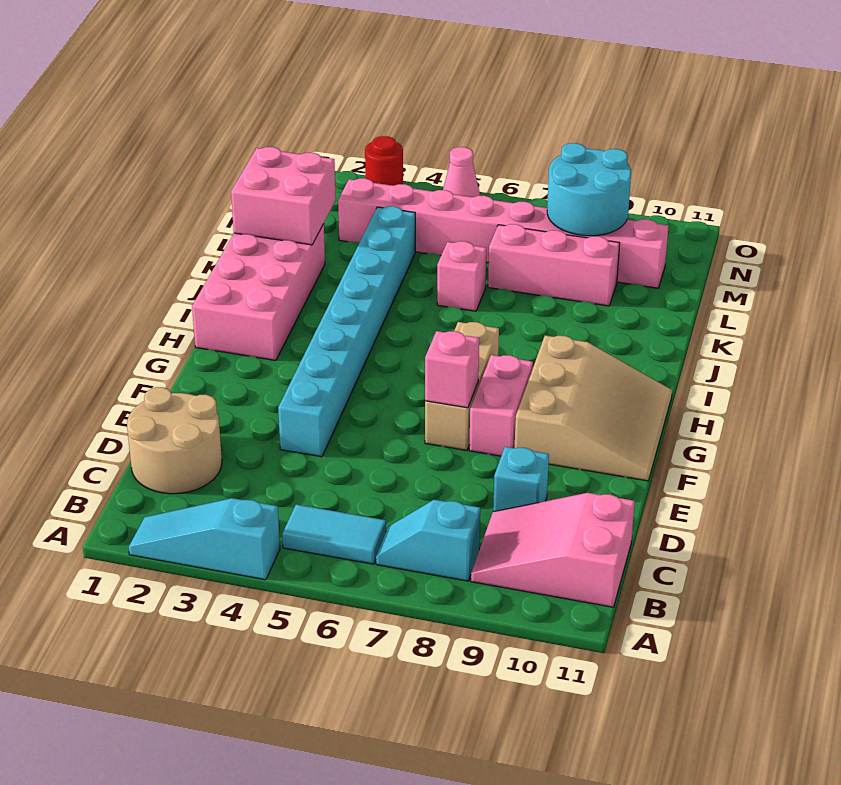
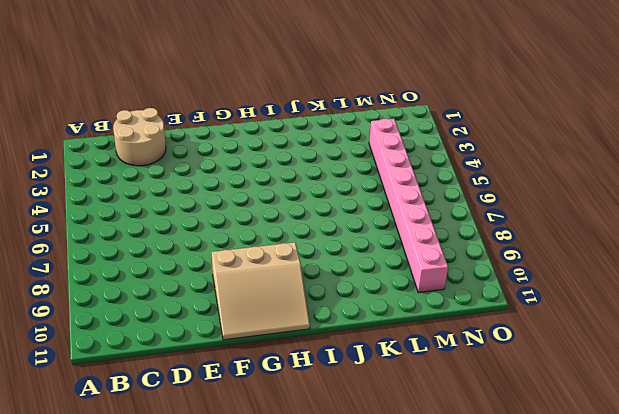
none -> cyan 1x3 slope [129,498,280,580]
none -> cyan 1x2 tile [282,504,386,564]
none -> cyan 1x2 slope [376,500,480,581]

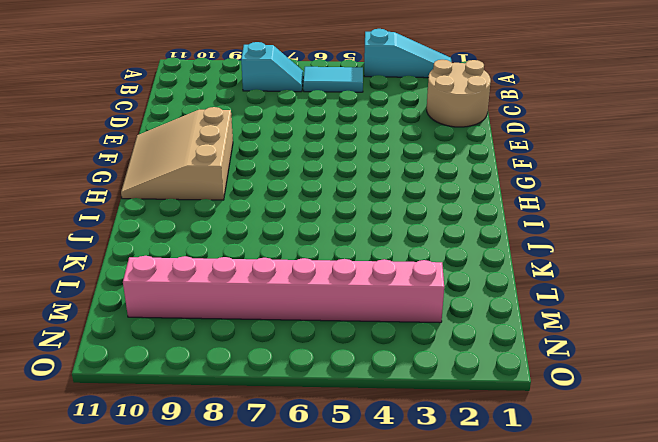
none -> pink 2x3 slope [471,493,635,607]
none -> cyan 1x1 brick [493,447,549,512]
none -> cyan 1x8 brick [278,206,415,457]

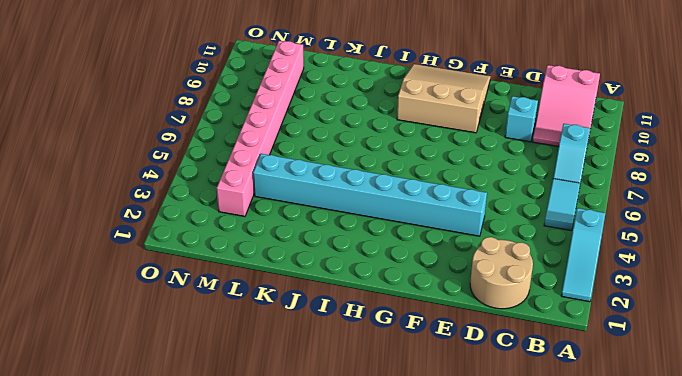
none -> tan 1x3 brick [425,322,499,450]
none -> pink 1x2 brick [469,355,533,456]
none -> pink 2x4 brick [192,224,325,360]

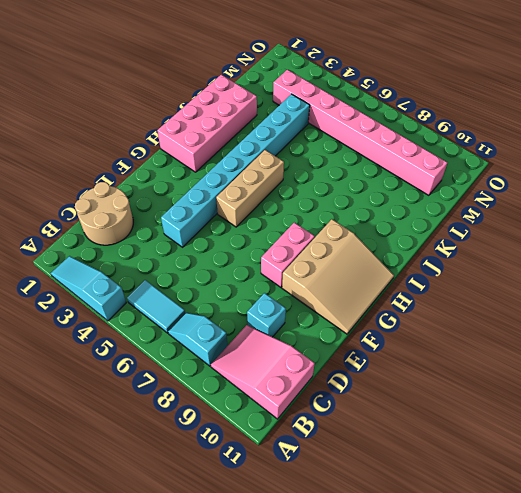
tan 1x3 brick [216,150,284,227] -> tan 1x3 brick moved to [425,322,499,450]
none -> pink 1x1 brick [437,241,486,311]
none -> pink 1x3 brick [488,224,620,306]
none -> red 1x1 round brick [365,136,403,186]

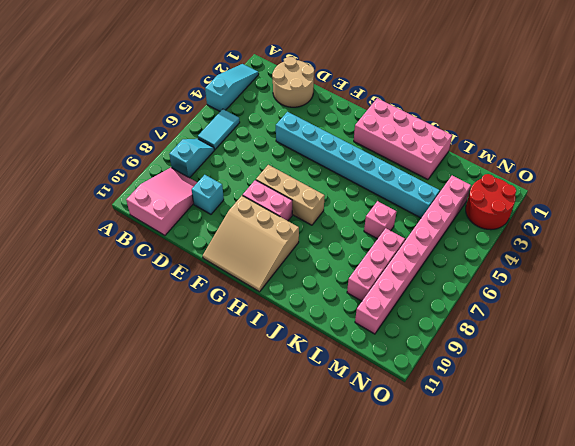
red 2x2 round brick [466,174,516,230] -> red 1x1 round brick [365,136,403,186]
none -> pink 1x1 cone [443,147,480,197]
none -> pink 1x1 brick [425,331,479,408]
none -> pink 2x2 brick [231,147,336,245]

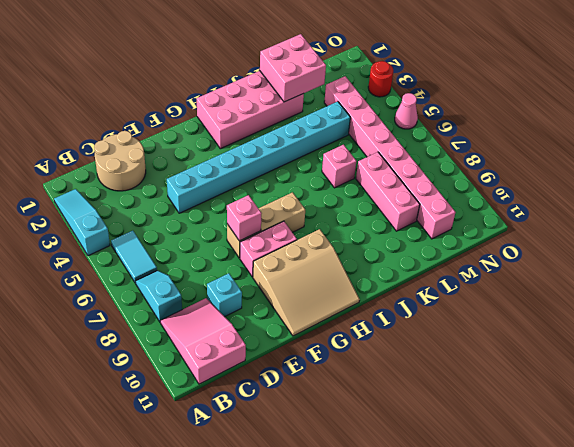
none -> cyan 2x2 round brick [547,143,631,236]

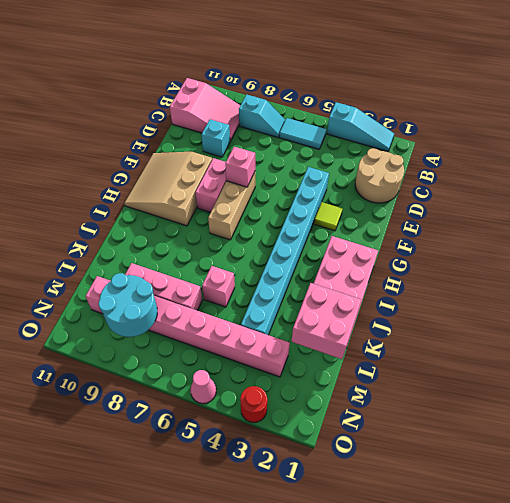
lime 1x1 tile [314,202,342,231] -> none

